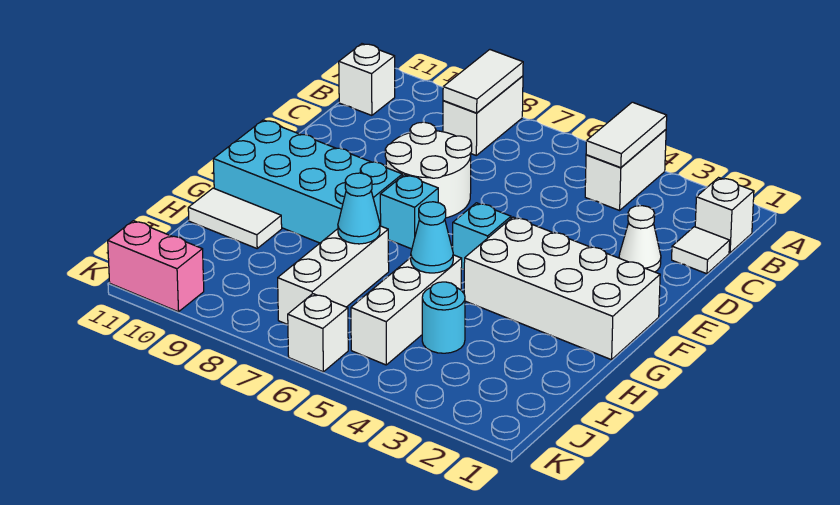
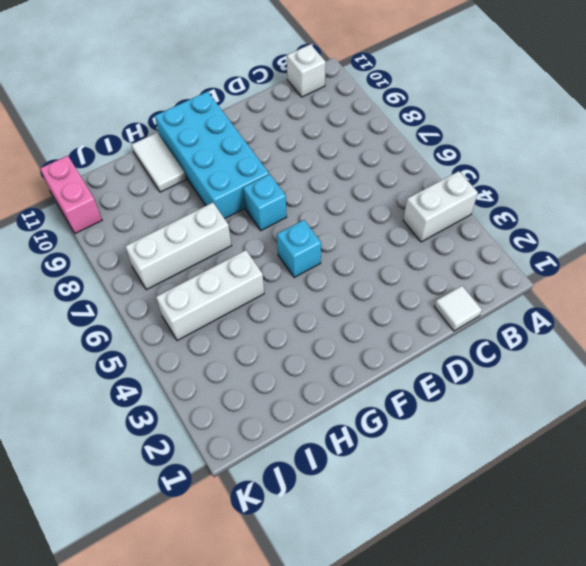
none -> white 1x2 brick [443,76,523,155]
none -> white 1x1 brick [695,178,754,253]
none -> white 1x1 cone [619,206,661,272]

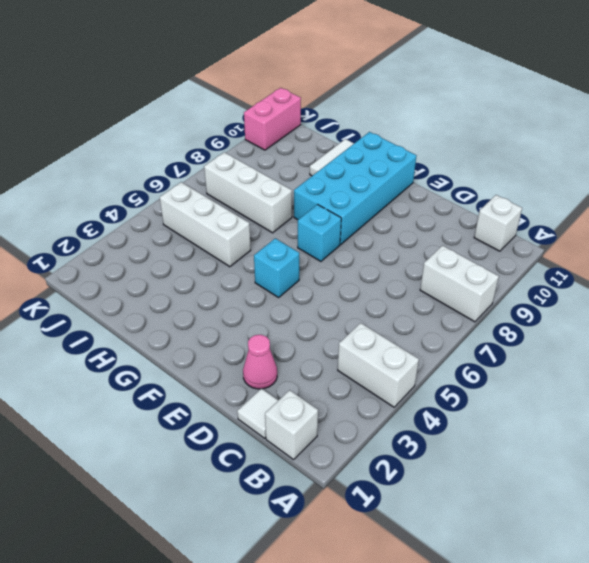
pink 1x1 cone [243,335,277,389] -> white 1x1 cone [619,206,661,272]
none -> white 2x2 round brick [385,122,472,218]
none -> white 2x4 brick [464,217,660,360]
none -> cyan 1x1 round brick [422,282,465,353]

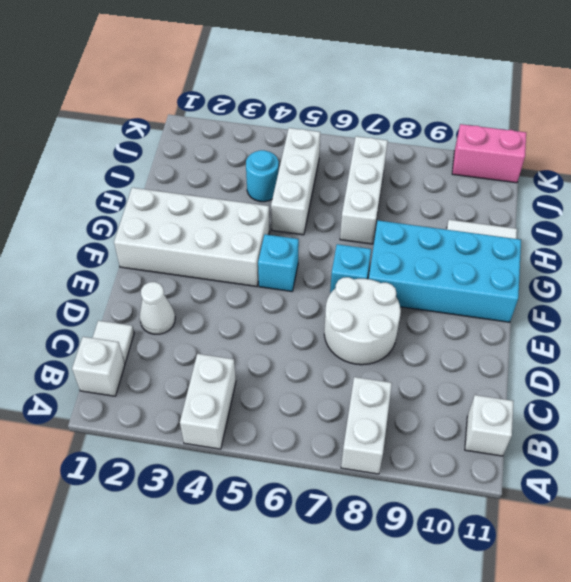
none -> white 1x1 brick [288,294,348,372]
none -> white 1x2 tile [586,102,667,168]
none -> white 1x2 tile [443,50,523,113]

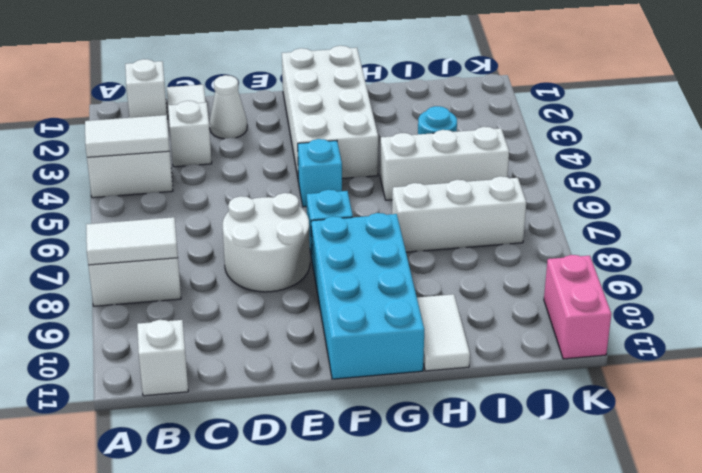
white 1x1 brick [168,101,212,167] -> white 1x1 brick moved to [288,294,348,372]
none -> cyan 1x1 cone [411,202,453,273]
none -> cyan 1x1 cone [338,173,380,244]

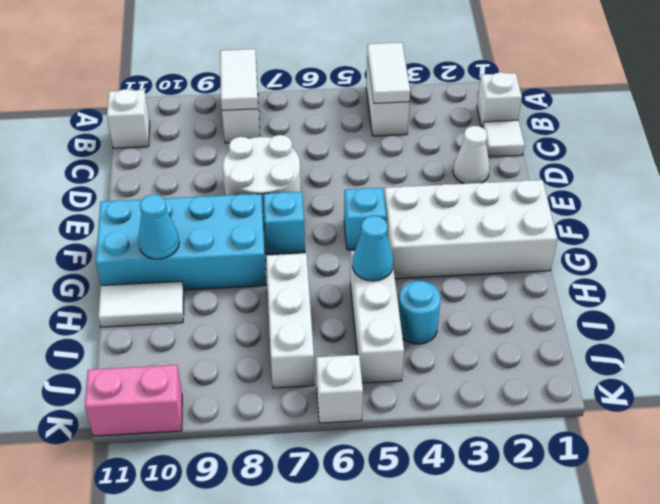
cyan 1x1 cone [138,194,179,259] -> cyan 1x1 cone moved to [338,173,380,244]

